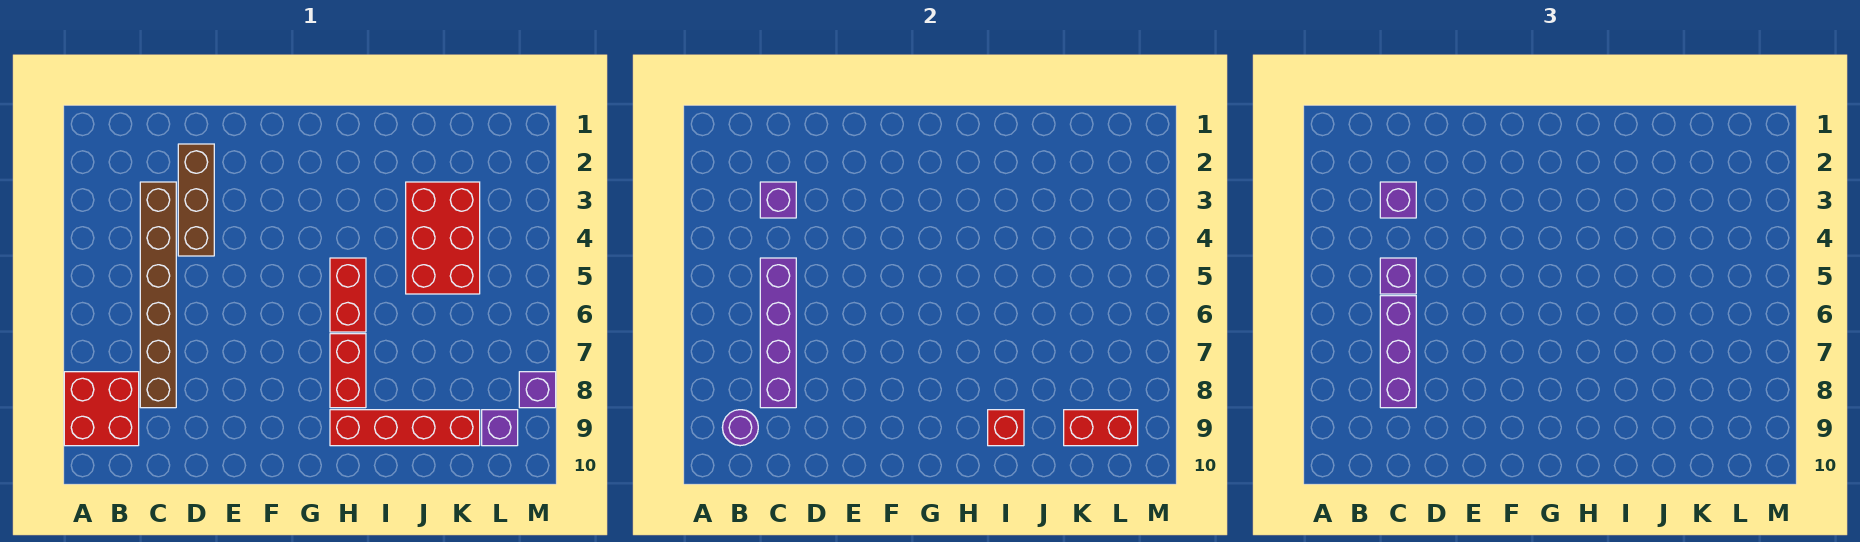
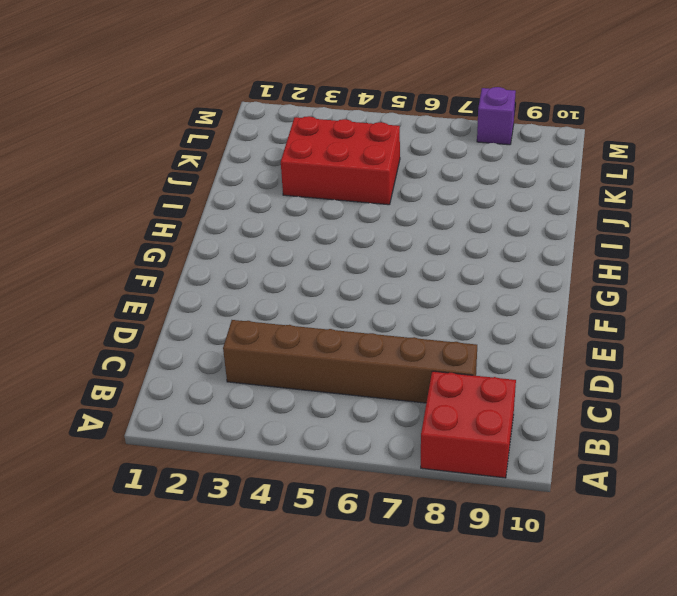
none -> brown 1x3 brick [178,144,214,256]
none -> red 1x2 brick [330,258,366,332]
none -> red 1x2 brick [330,334,366,408]

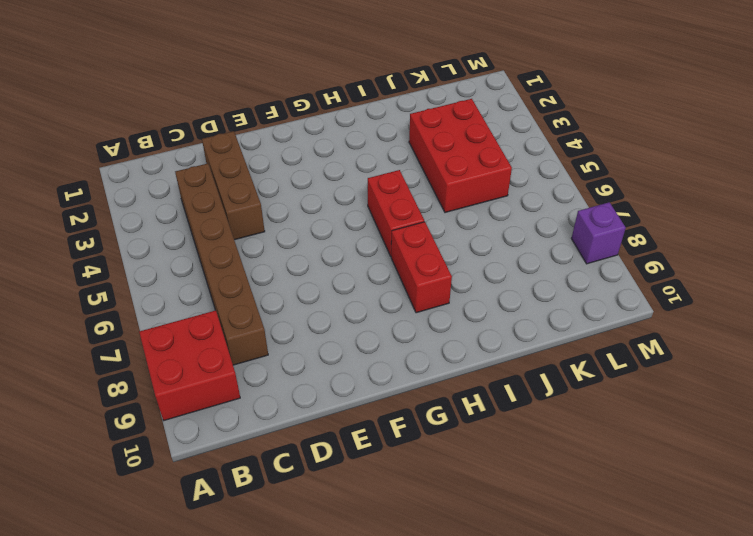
none -> red 1x4 brick [330,410,480,446]
none -> purple 1x1 brick [482,410,518,446]
none -> purple 1x1 round brick [722,410,758,446]

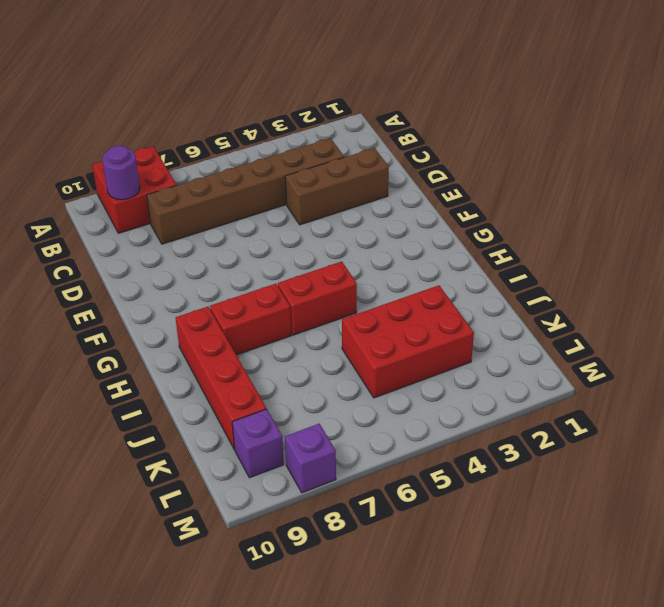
none -> purple 1x1 brick [760,182,796,218]
none -> purple 1x4 brick [760,258,796,408]
none -> red 1x1 brick [988,410,1024,446]

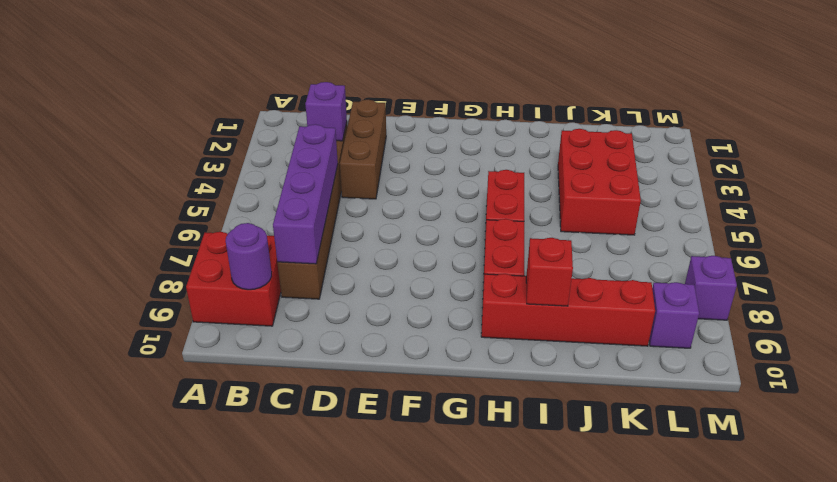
none -> red 1x2 brick [1064,410,1138,446]
none -> purple 1x1 brick [1380,182,1416,218]
none -> purple 1x1 brick [1380,258,1416,294]

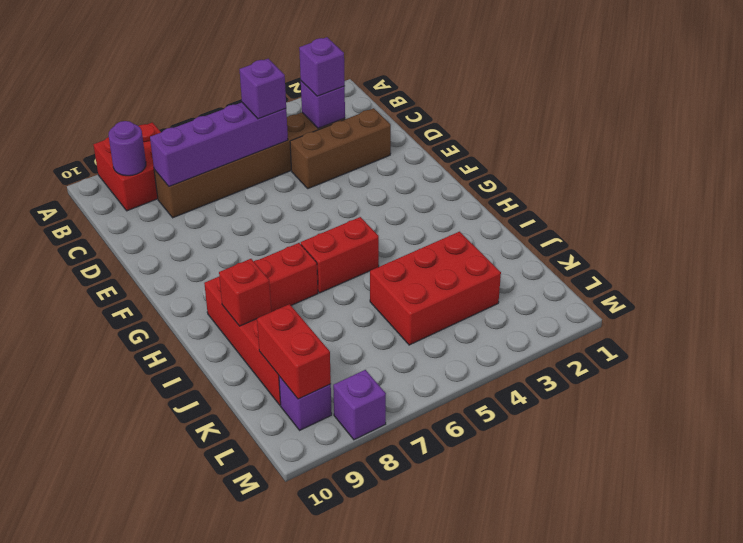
none -> purple 1x3 brick [1380,296,1416,408]

